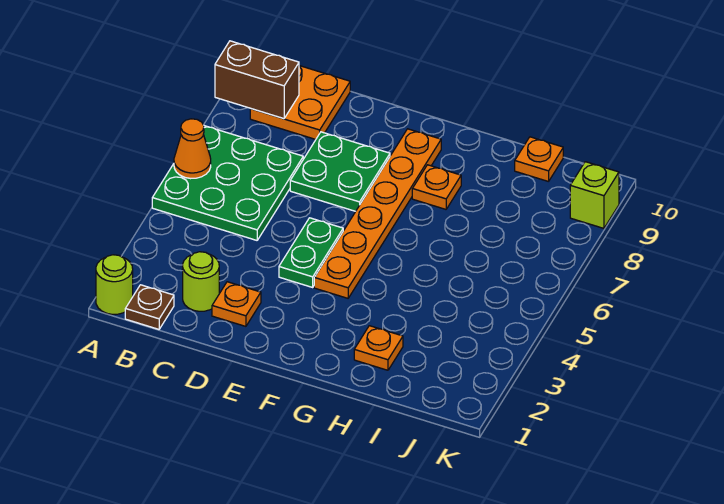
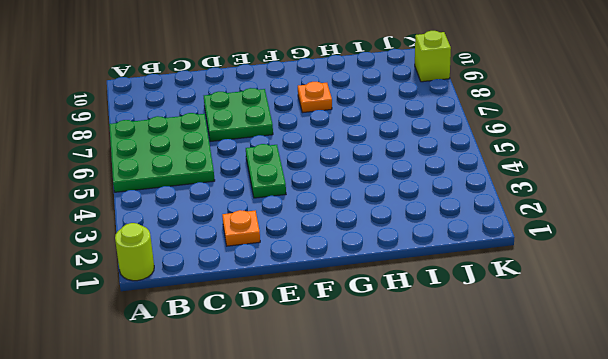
none -> brown 1x1 plate [125,285,174,329]
none -> orange 2x2 plate [250,66,350,139]
none -> lime 1x1 round brick [183,252,219,311]

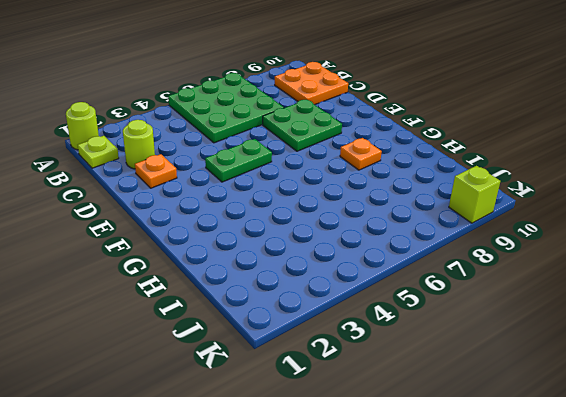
lime 1x1 plate [78,136,119,168] -> brown 1x1 plate [125,285,174,329]
none -> orange 1x6 plate [314,129,441,298]
none -> orange 1x1 plate [354,326,403,370]
none -> orange 1x1 plate [515,137,563,182]

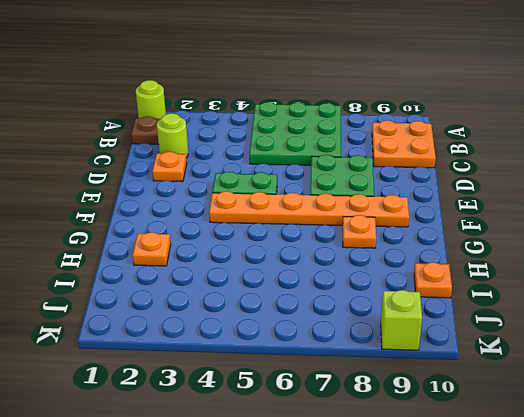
none -> orange 1x1 cone [174,119,211,179]
none -> brown 1x2 brick [215,41,299,119]

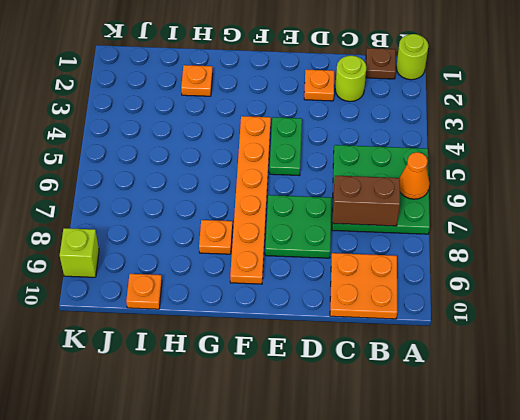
brown 1x2 brick [333,176,400,226] -> brown 1x2 brick moved to [215,41,299,119]

